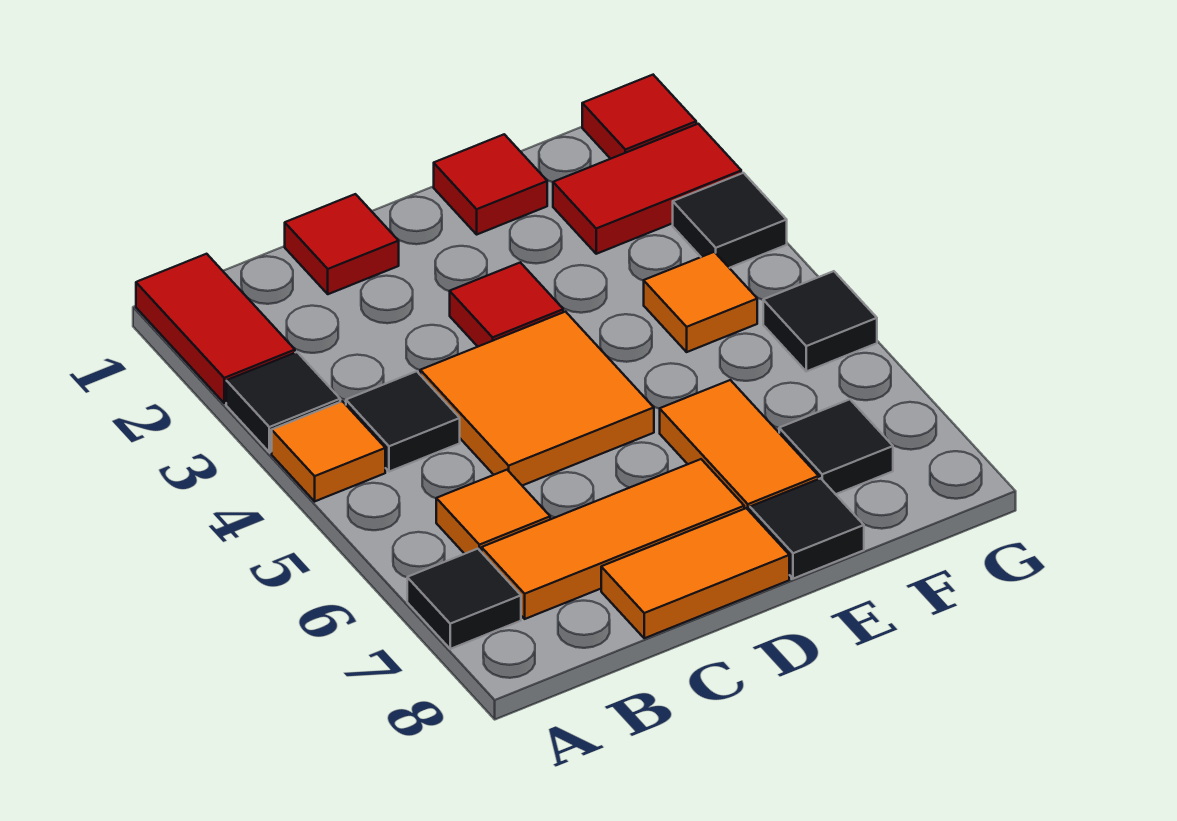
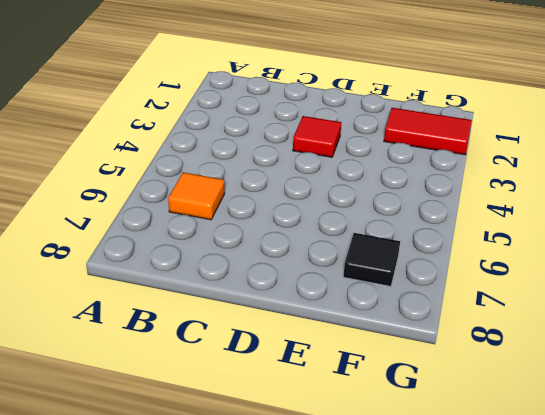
none -> red 1x2 tile [136,254,295,403]
none -> black 1x1 tile [226,352,340,452]
none -> orange 1x1 tile [272,401,385,501]

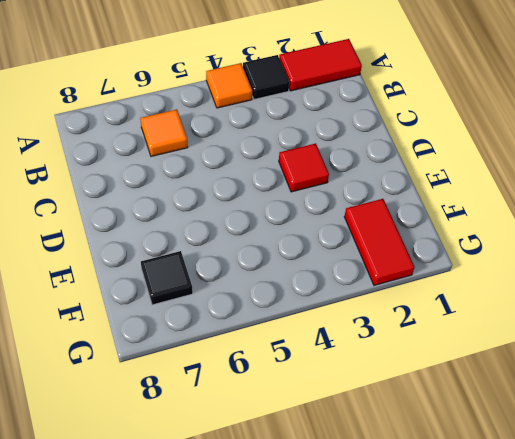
none -> black 1x1 tile [407,549,521,649]
none -> black 1x1 tile [346,371,460,472]
none -> orange 1x3 tile [482,459,744,619]

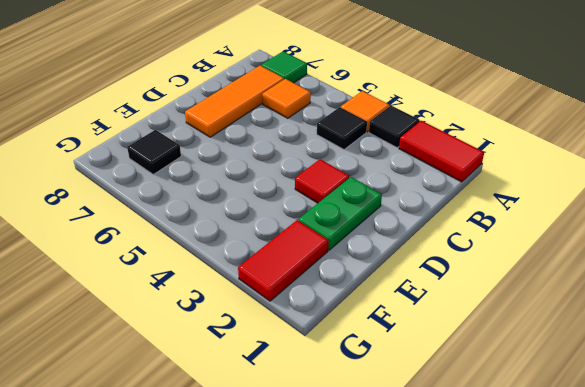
green 1x1 tile [261,51,307,83] -> black 1x1 tile [407,549,521,649]
green 1x2 plate [299,177,382,250] -> none
none -> red 1x1 tile [285,194,399,294]
none -> orange 2x2 tile [420,312,654,486]
none -> orange 1x2 tile [601,508,789,638]

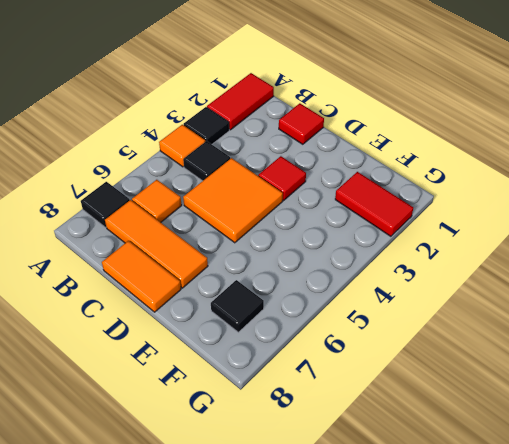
none -> red 1x1 tile [434,134,547,234]
none -> orange 1x2 tile [660,380,819,511]
none -> black 1x1 tile [750,478,864,579]

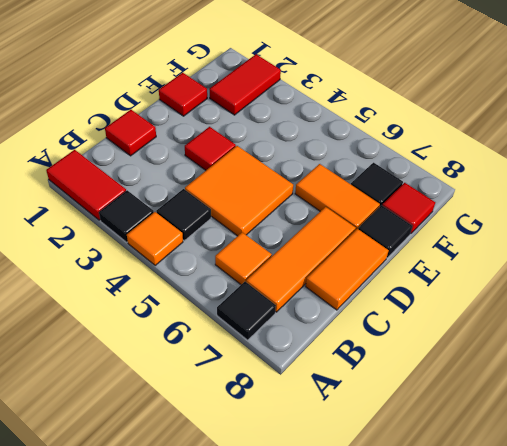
red 1x1 tile [382,183,435,234] -> red 1x1 tile moved to [582,75,696,159]
none -> orange 1x1 tile [644,252,757,352]
none -> black 1x1 tile [673,173,787,268]
none -> black 1x1 tile [763,271,877,371]

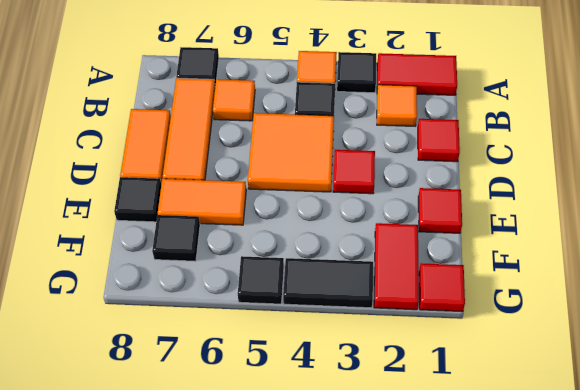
orange 1x1 tile [377,85,417,126] -> orange 1x1 tile moved to [644,252,757,352]
black 1x2 tile [283,258,373,308] -> black 1x1 tile [673,173,787,268]

